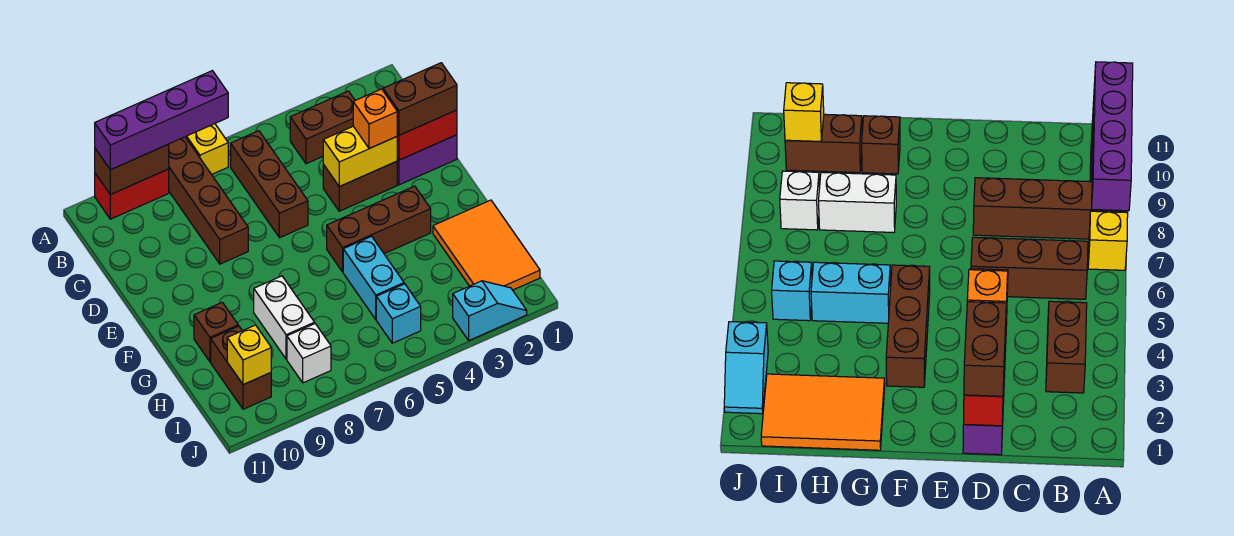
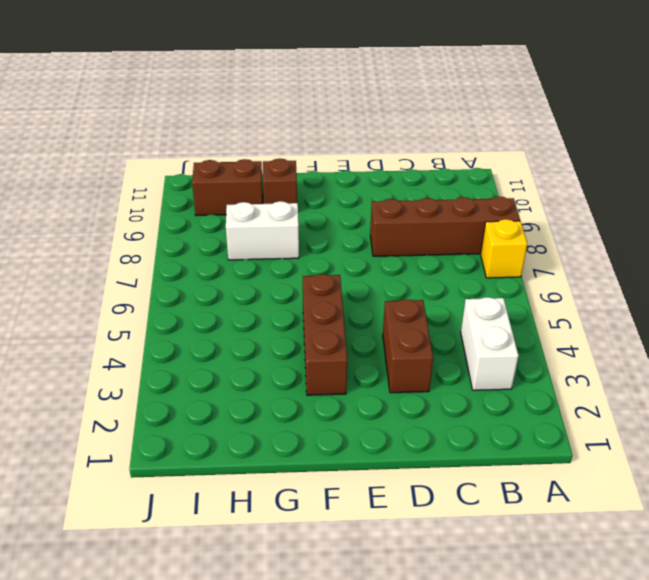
white 1x2 brick [461,297,519,390] -> brown 1x2 brick [290,91,355,164]
none -> red 1x2 brick [95,169,169,219]
none -> brown 1x3 brick [231,131,308,238]
none -> purple 1x2 brick [397,135,457,185]

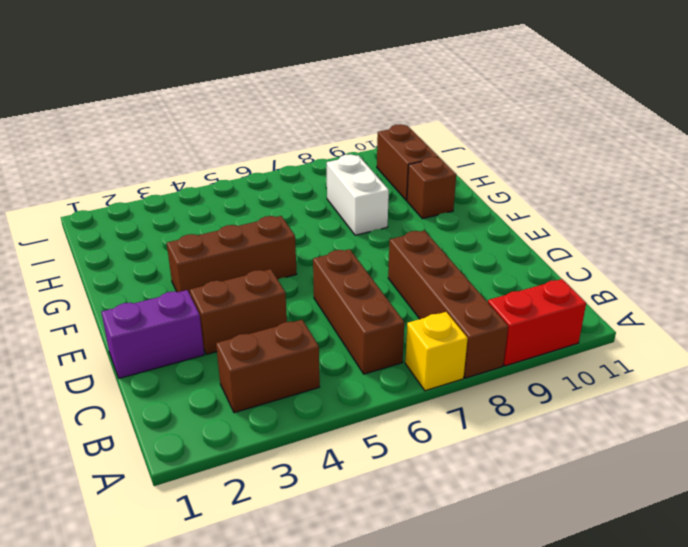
none -> orange 2x3 tile [433,200,540,290]
none -> cyan 1x2 brick [343,236,404,319]
none -> cyan 1x1 brick [376,284,421,343]

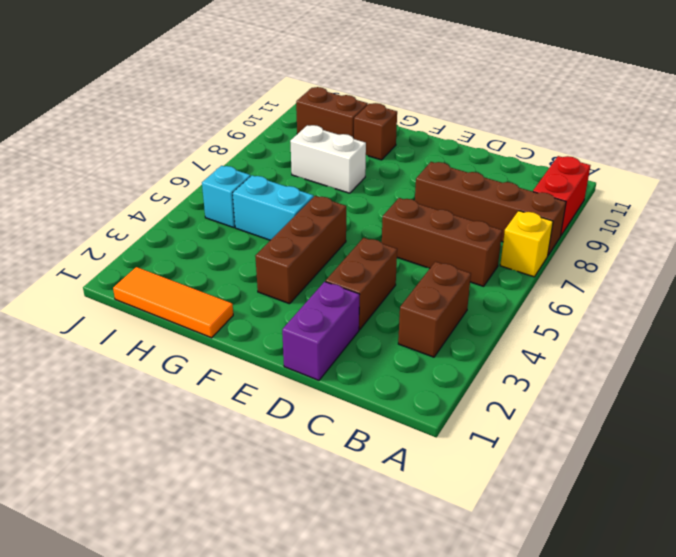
orange 1x3 tile [113,267,233,338] -> orange 2x3 tile [433,200,540,290]
none -> white 1x1 brick [287,324,331,383]
none -> cyan 1x2 slope [453,281,527,340]
none -> brown 1x2 brick [95,144,169,195]

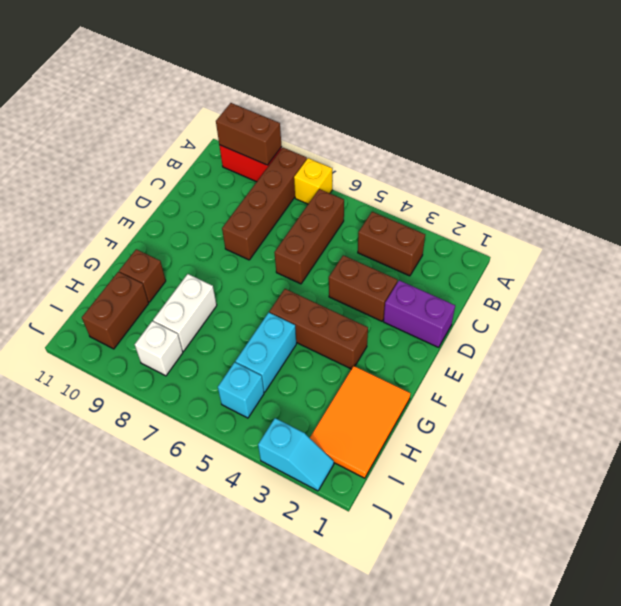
none -> red 1x2 brick [397,110,457,160]
none -> yellow 1x2 brick [323,126,397,187]
none -> yellow 1x1 brick [227,325,271,385]

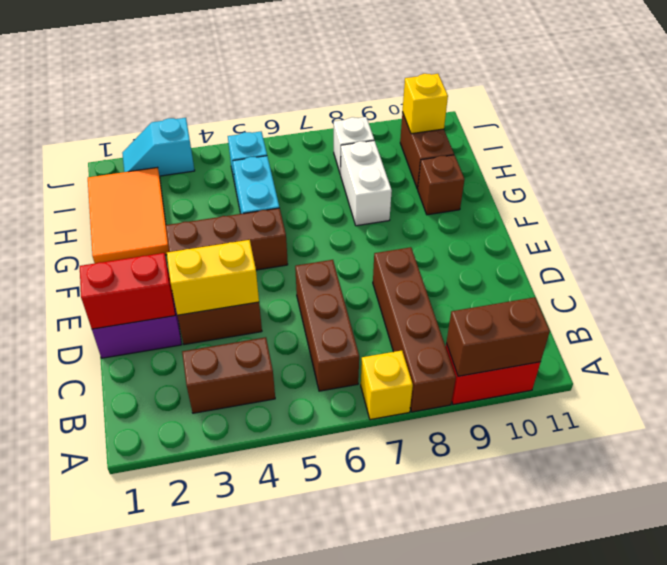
none -> purple 1x4 brick [95,71,228,170]
none -> brown 1x2 brick [383,63,457,135]
none -> orange 1x1 brick [353,89,397,149]

